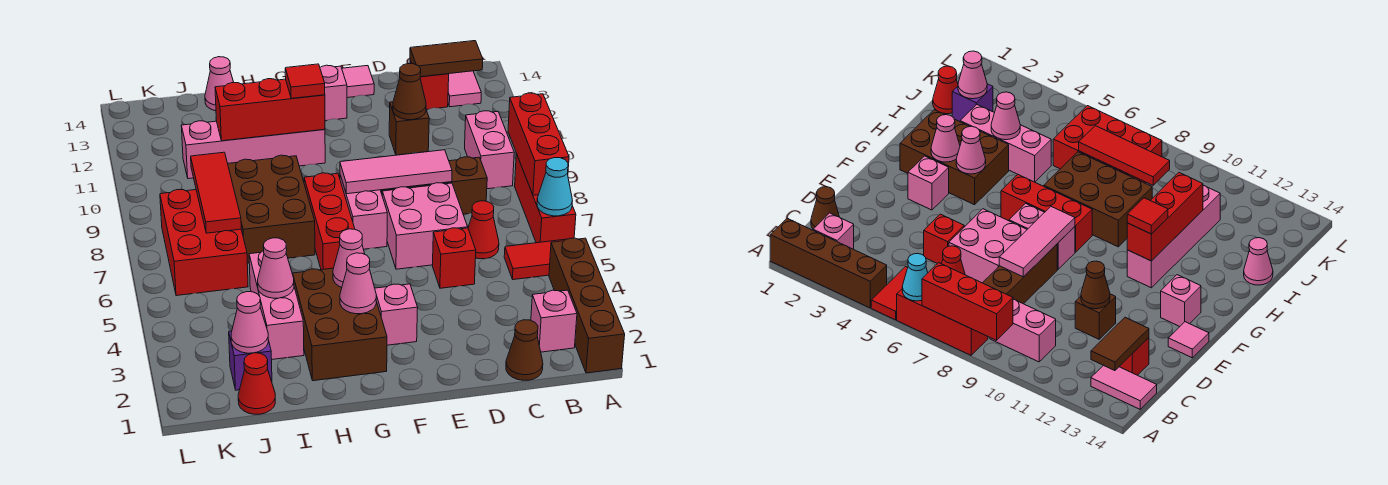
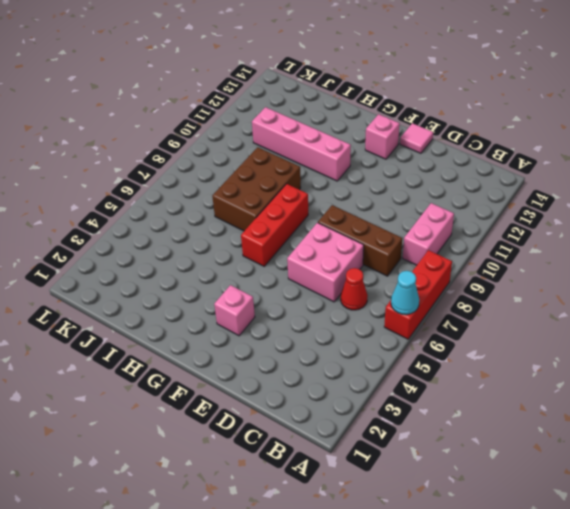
none -> brown 1x4 brick [549,238,625,373]
none -> red 1x2 tile [504,239,566,280]
none -> pink 1x1 brick [531,290,577,352]
none -> pink 1x2 tile [448,71,481,107]

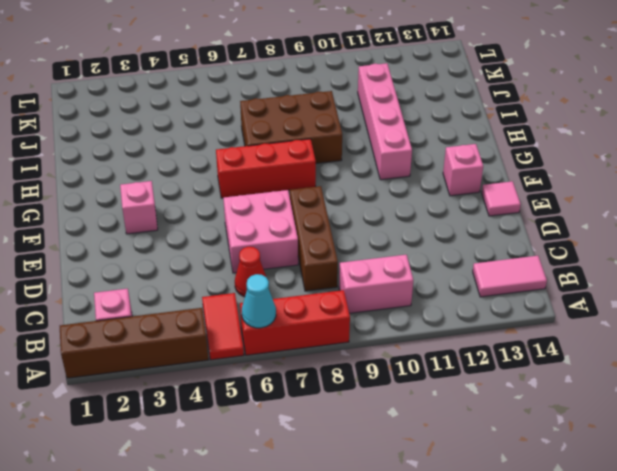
none -> brown 1x1 cone [506,320,543,380]
none -> red 1x1 brick [410,60,449,109]
none -> red 1x1 brick [433,228,476,288]
none -> brown 1x1 brick [389,102,429,155]

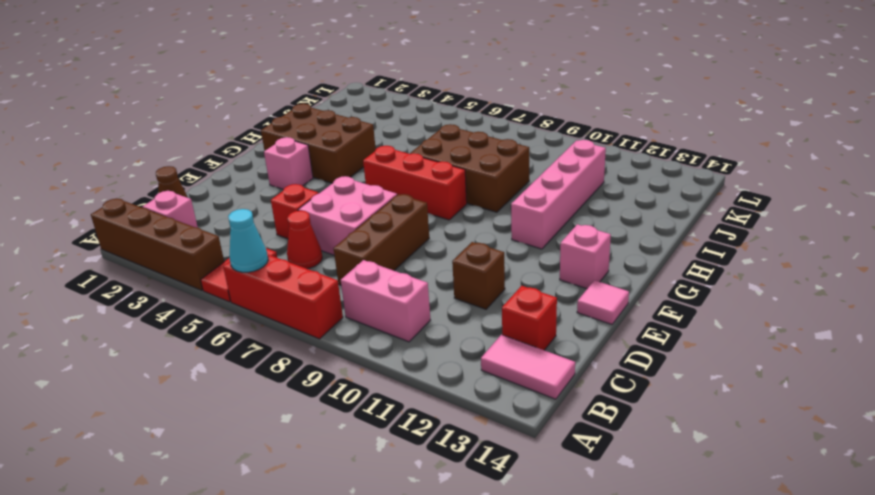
none -> pink 1x2 brick [340,175,387,249]
none -> pink 1x3 brick [249,251,304,359]
none -> pink 1x1 cone [205,57,234,111]
none -> red 1x1 cone [238,353,275,414]

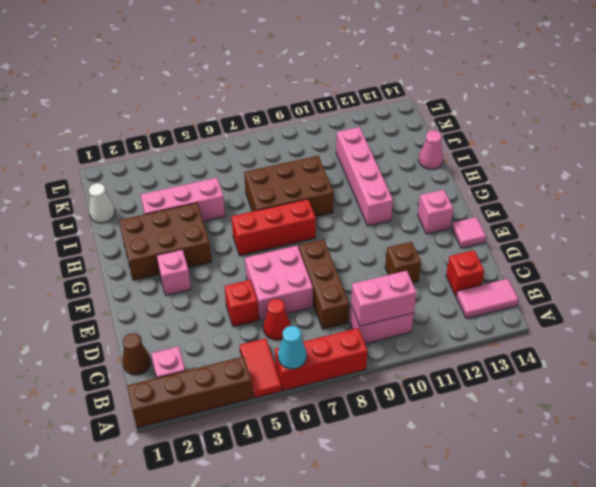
pink 1x2 brick [351,271,417,326] -> pink 1x2 brick moved to [340,175,387,249]
white 1x1 cone [89,183,115,223] -> red 1x1 cone [238,353,275,414]
none -> purple 1x1 brick [229,331,272,390]
none -> red 2x3 brick [160,190,248,296]
none -> red 1x3 brick [508,93,569,195]
none -> brown 1x2 tile [410,41,483,77]

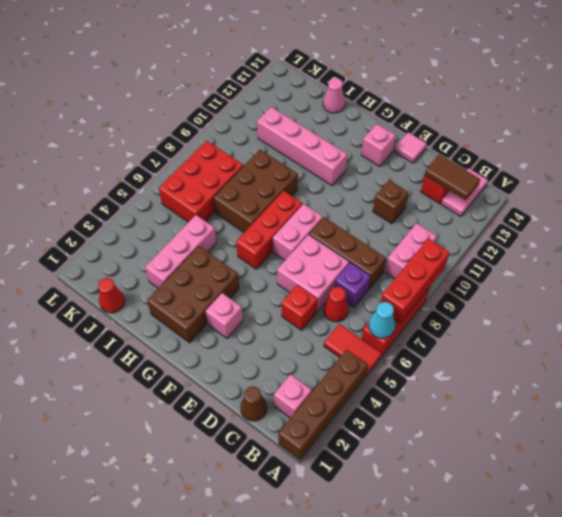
purple 1x1 brick [335,263,371,307] -> purple 1x1 brick moved to [229,331,272,390]
none -> pink 1x3 tile [340,150,452,194]
none -> brown 1x1 cone [393,64,426,120]
none -> pink 1x1 cone [340,253,376,314]
none -> pink 1x1 cone [333,229,365,287]

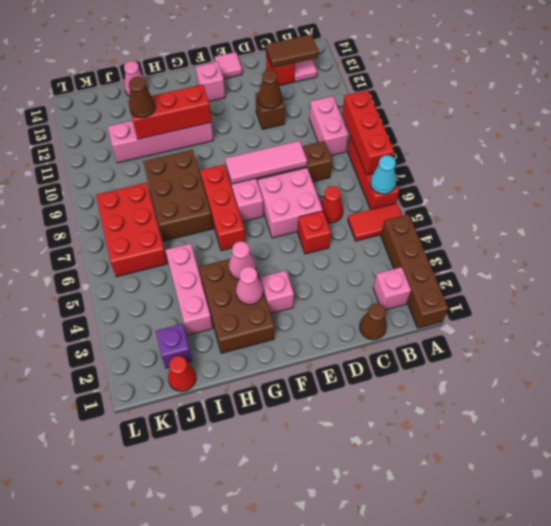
brown 1x1 cone [129,77,155,118] -> none
none -> pink 1x1 cone [258,238,294,298]
none -> pink 1x1 cone [231,292,268,353]
none -> red 1x3 tile [191,152,241,233]
none -> red 1x1 tile [285,64,325,98]

